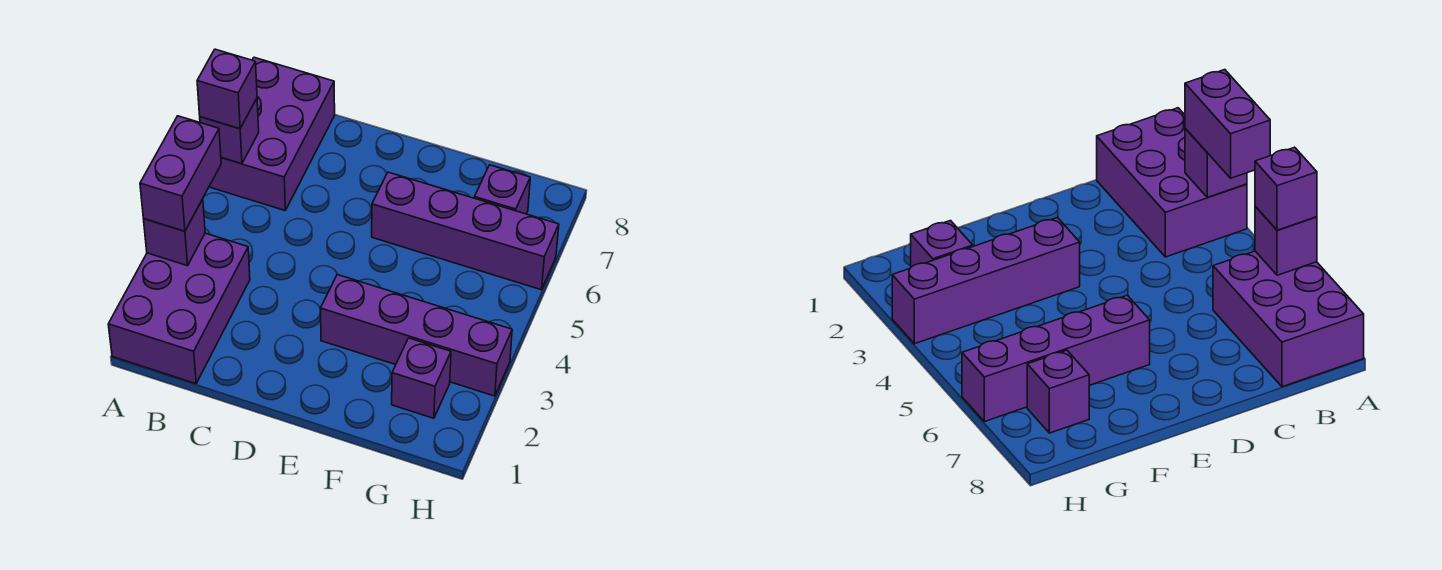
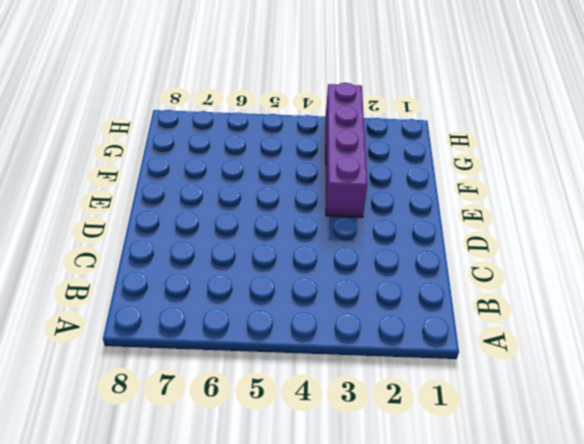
none -> purple 2x3 brick [108,233,250,384]
none -> purple 2x3 brick [209,57,335,210]

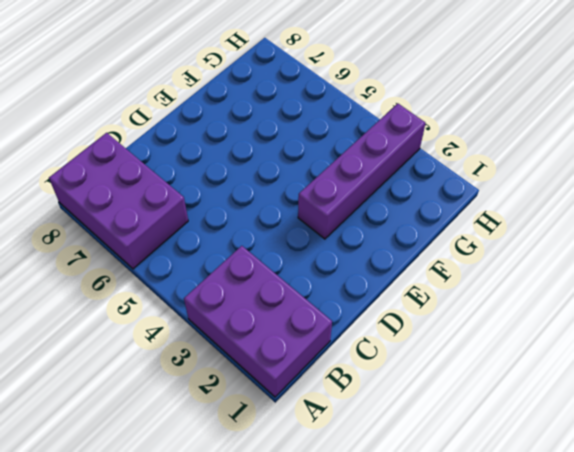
none -> purple 1x4 brick [372,172,559,290]
none -> purple 1x1 brick [392,338,451,418]

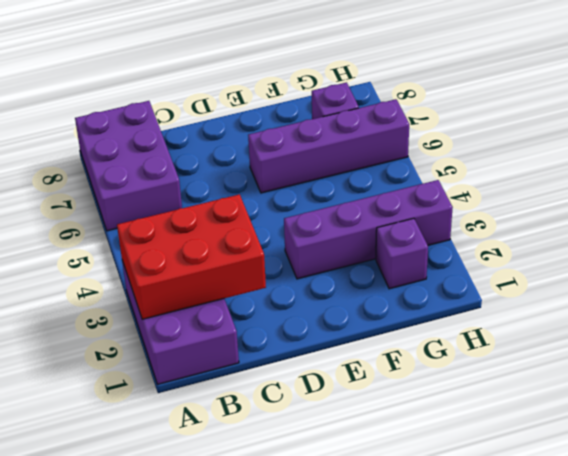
red 2x3 brick [117,194,266,319] -> purple 1x1 brick [144,199,205,266]
none -> purple 1x1 brick [200,99,259,164]
none -> purple 1x2 brick [140,116,221,231]

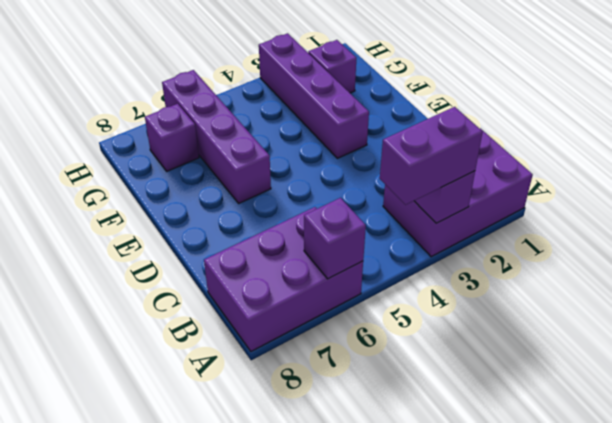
none -> purple 1x1 brick [197,49,257,129]

